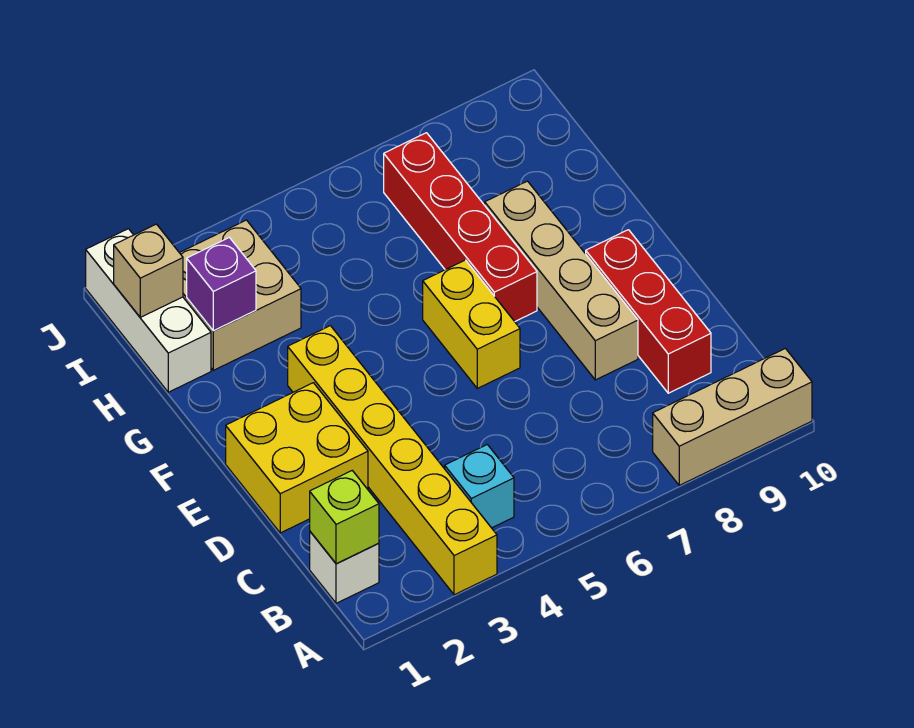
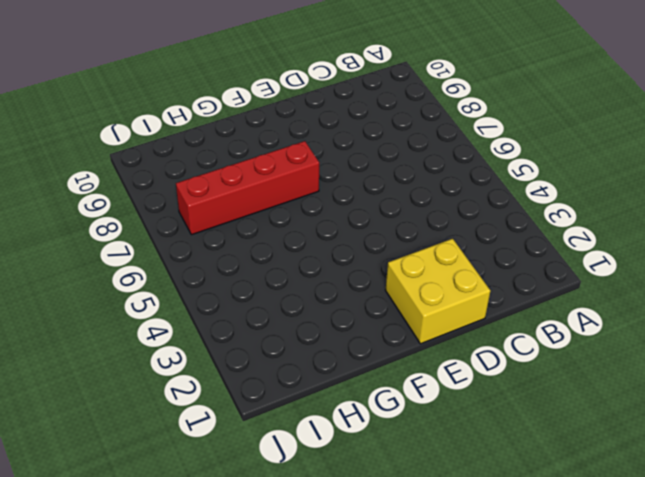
none -> yellow 1x6 brick [288,326,497,595]
none -> tan 1x3 brick [653,348,812,485]
none -> white 1x1 brick [310,532,379,603]

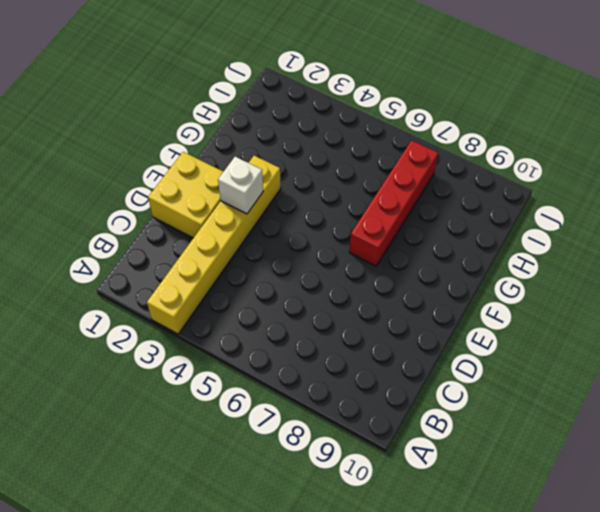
white 1x1 brick [218,157,263,214] -> white 1x1 brick moved to [310,532,379,603]
none -> tan 1x3 brick [653,348,812,485]
none -> cyan 1x1 brick [445,445,514,528]
none -> red 1x3 brick [586,230,711,393]

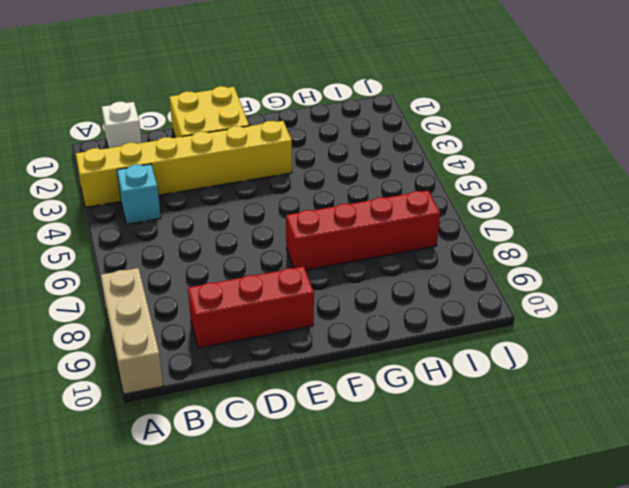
none -> tan 1x4 brick [485,181,638,380]
none -> yellow 1x2 brick [423,260,520,388]
none -> white 1x3 brick [86,229,211,392]

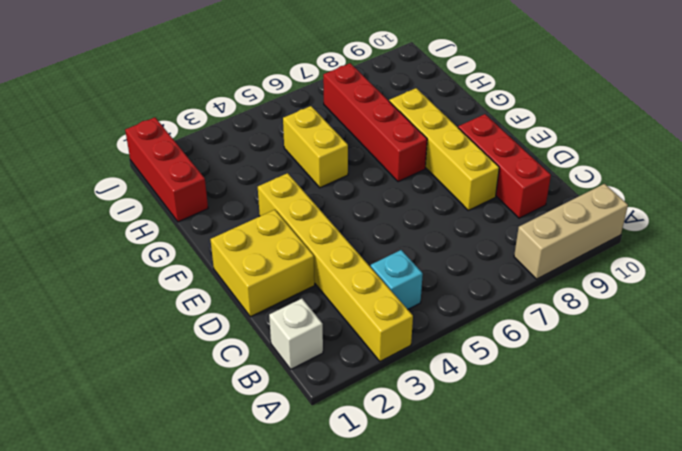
yellow 1x4 brick [389,88,499,210] -> tan 1x4 brick [485,181,638,380]
yellow 1x2 brick [283,106,348,188] -> yellow 1x2 brick moved to [423,260,520,388]
red 1x3 brick [125,117,208,222] -> white 1x3 brick [86,229,211,392]
none -> tan 2x2 brick [180,220,301,370]
none -> lime 1x1 brick [310,471,379,564]
none -> purple 1x1 brick [187,237,256,331]

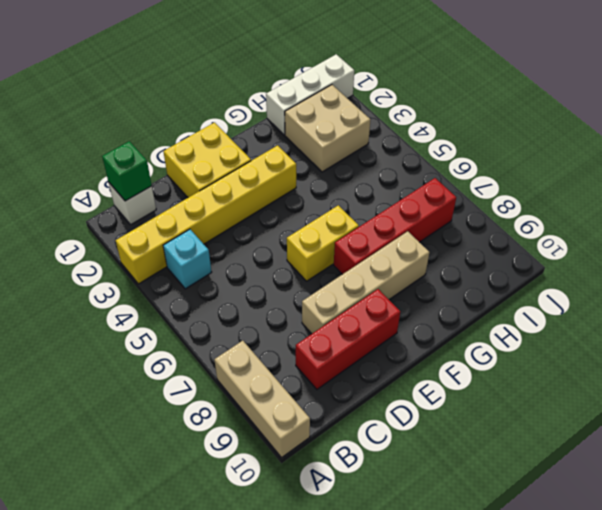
green 1x1 brick [102,141,152,201] -> lime 1x1 brick [310,471,379,564]
none -> purple 1x1 brick [187,237,256,331]
none -> tan 1x1 brick [114,224,183,317]

